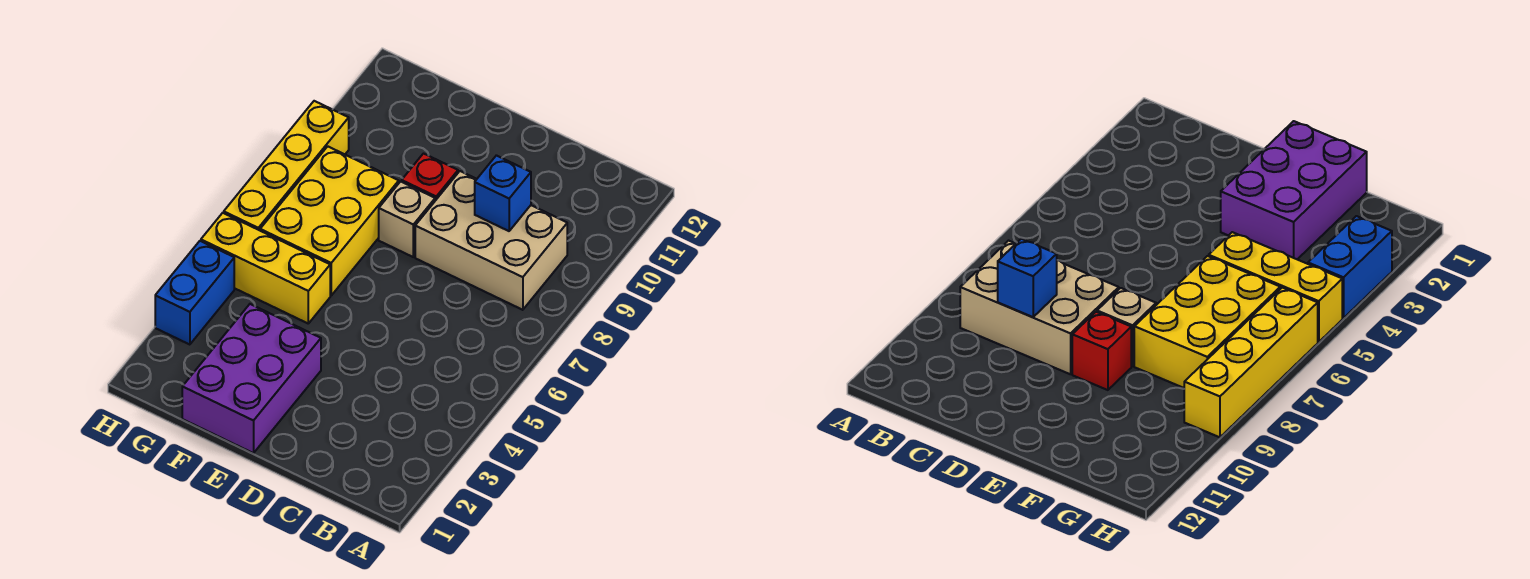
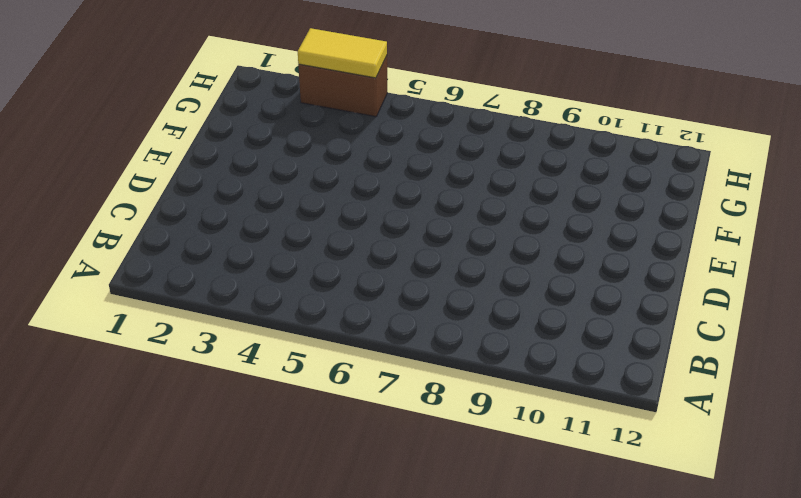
brown 1x2 brick [298,56,387,117] -> blue 1x2 brick [155,241,234,345]
yellow 1x2 tile [298,28,387,78] -> none
none -> tan 2x3 brick [415,171,567,310]
none -> purple 2x3 brick [182,304,321,453]

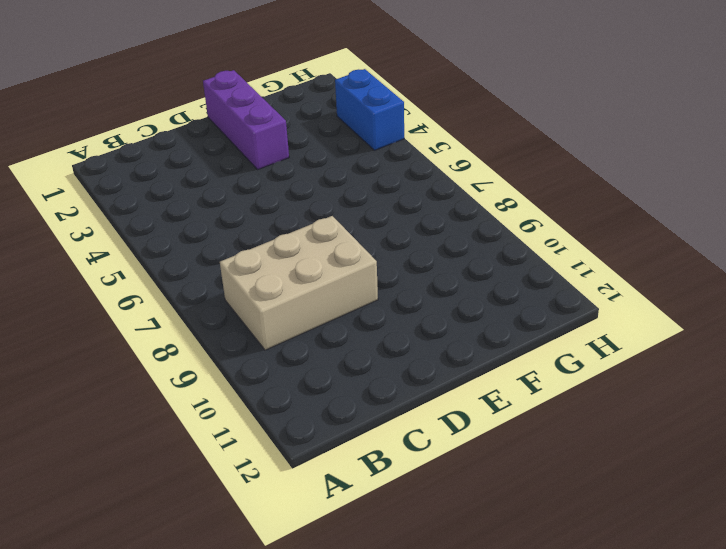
purple 1x3 brick [203,70,289,169] -> purple 2x3 brick [182,304,321,453]
none -> tan 1x1 brick [379,181,435,257]
none -> red 1x1 brick [402,154,458,201]

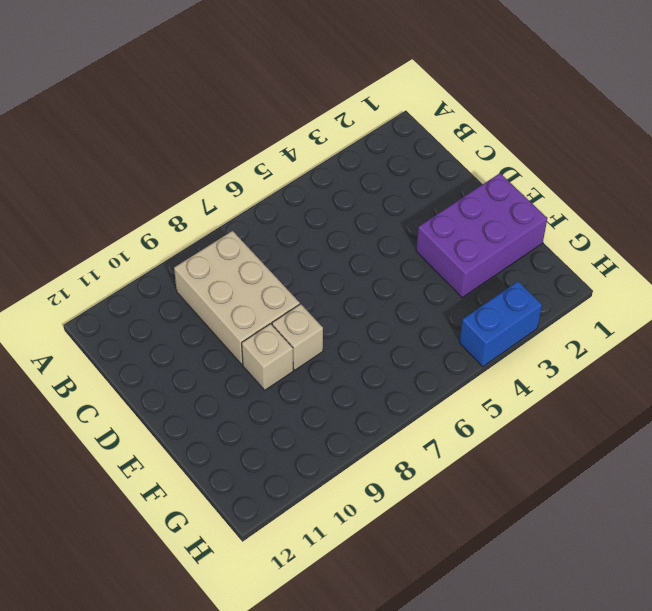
tan 1x1 brick [242,324,293,390] -> red 1x1 brick [402,154,458,201]
none -> yellow 1x3 brick [201,213,330,323]
none -> yellow 2x3 brick [260,146,399,295]

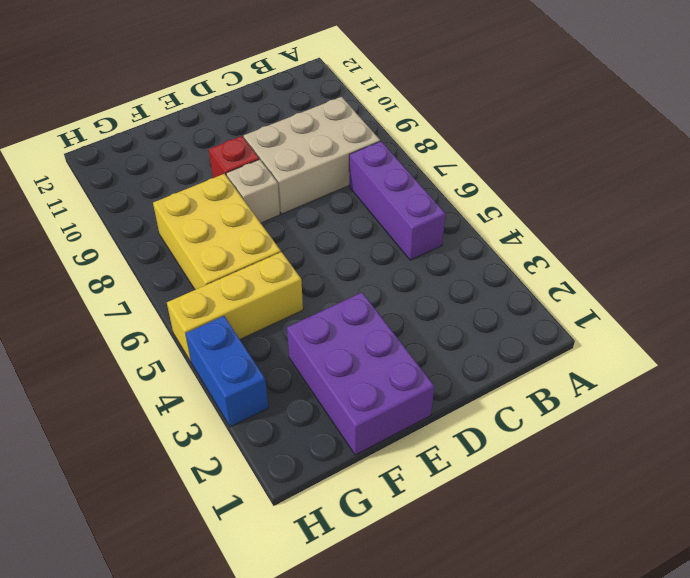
purple 1x3 brick [349,141,446,260] -> none
none -> yellow 1x4 brick [224,101,349,230]
none -> blue 1x1 brick [475,155,531,231]

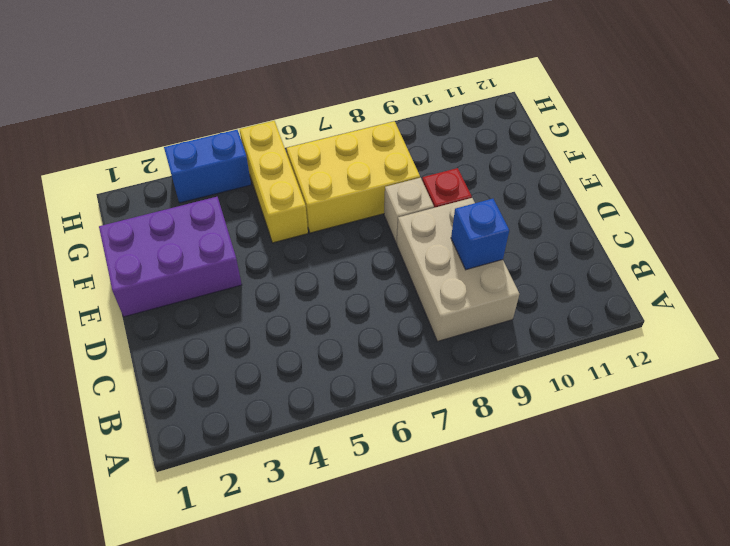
none -> yellow 1x4 brick [224,101,349,230]

